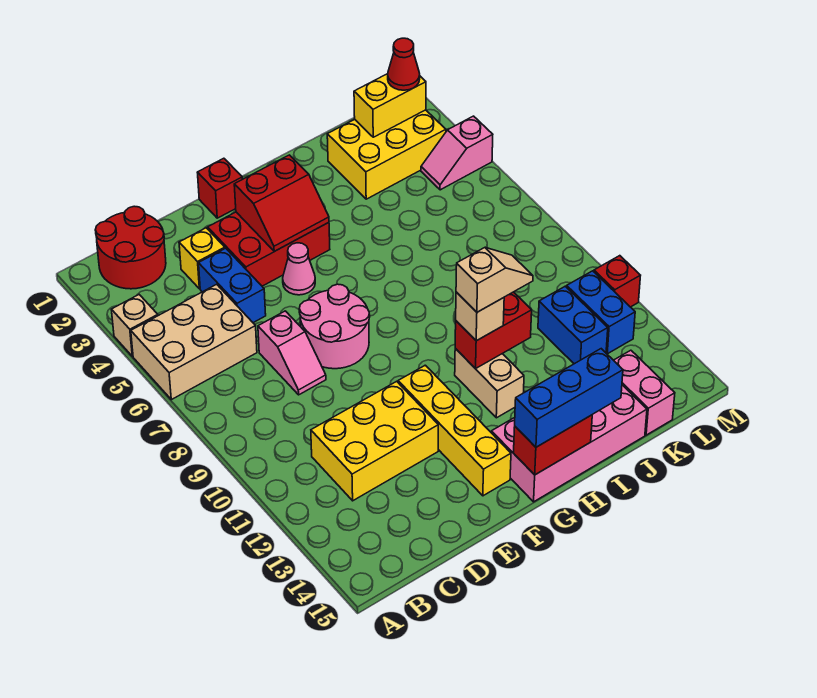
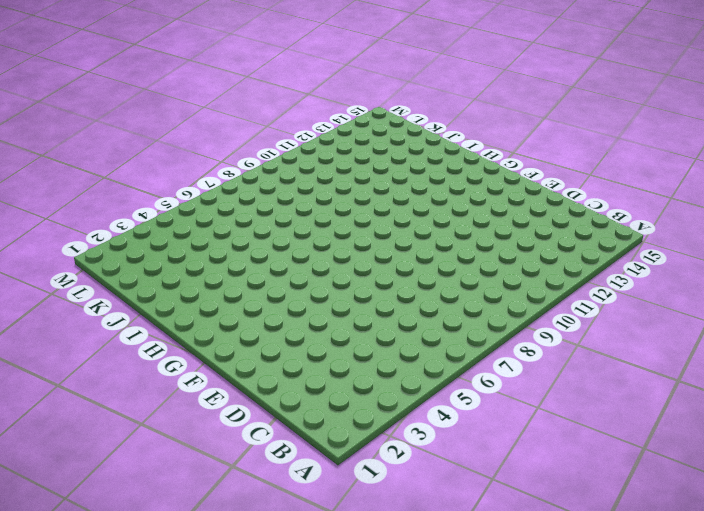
none -> tan 1x1 brick [111,295,158,356]
none -> tan 2x3 brick [131,284,257,400]
none -> red 2x2 round brick [95,206,166,289]

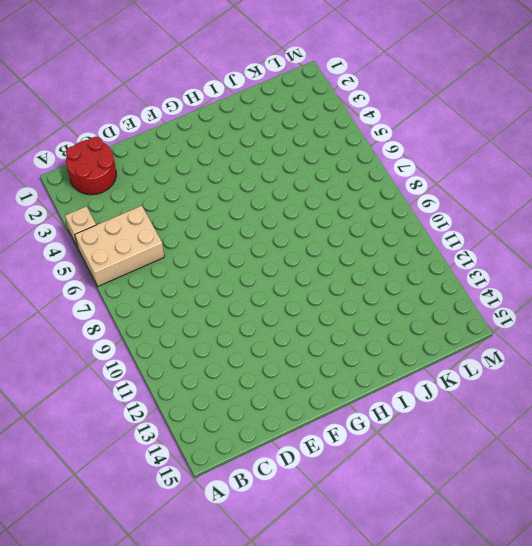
none -> yellow 2x3 brick [311,381,438,501]
none -> yellow 1x1 brick [179,228,225,289]
none -> blue 1x2 brick [199,248,266,323]

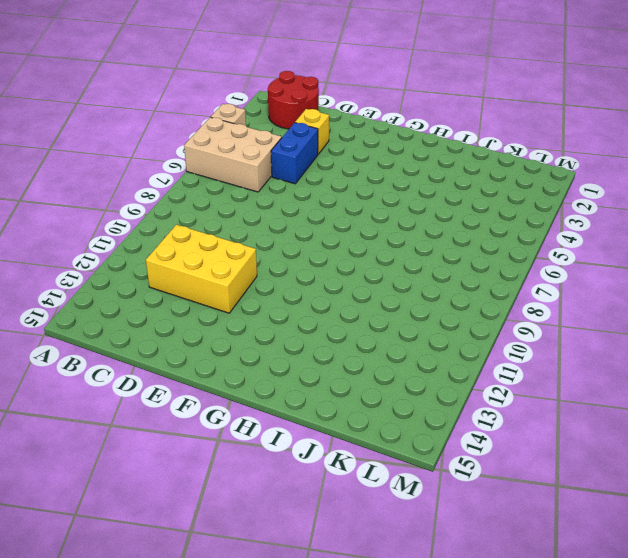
none -> pink 1x2 slope [258,311,326,395]
none -> red 2x3 brick [208,212,330,286]
none -> pink 2x2 round brick [299,284,370,369]

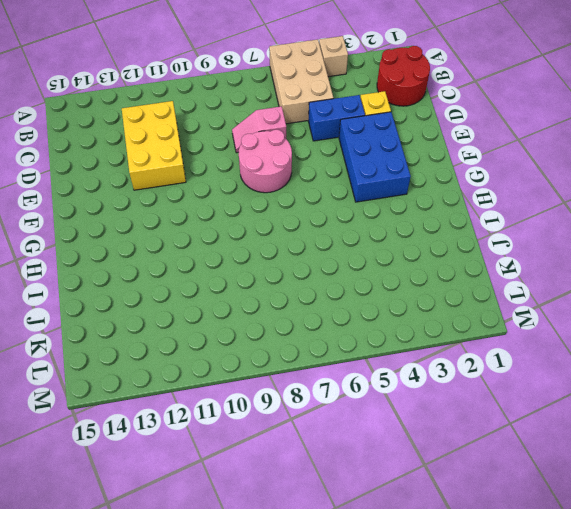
blue 2x3 brick [339,112,411,202] -> red 2x3 brick [208,212,330,286]
none -> red 1x1 brick [197,158,242,218]
none -> pink 1x1 cone [283,243,315,295]
none -> yellow 1x4 brick [398,365,511,496]

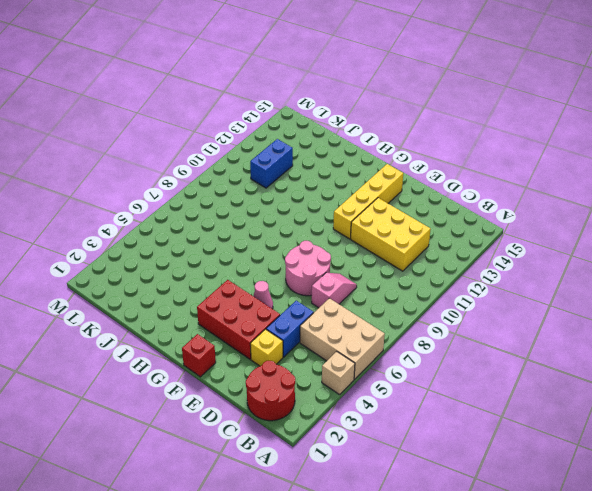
none -> pink 2x4 brick [491,385,647,502]
none -> tan 1x2 brick [455,349,524,418]
none -> yellow 2x3 brick [327,110,446,199]

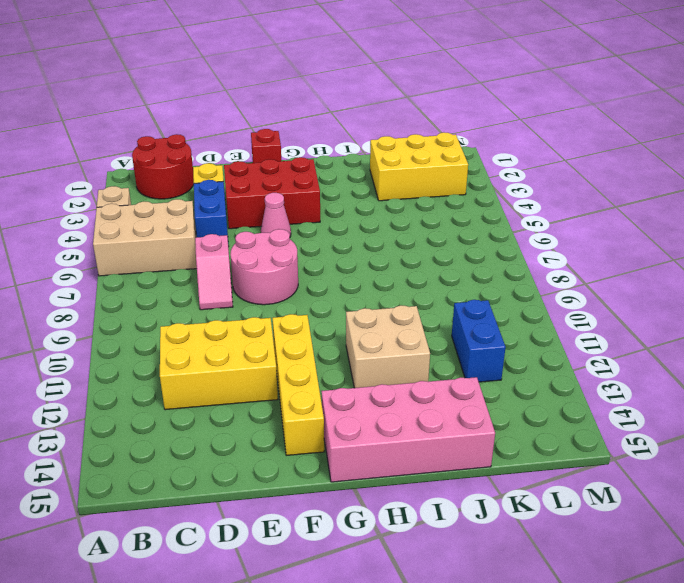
tan 2x2 brick [346,305,430,388] -> tan 1x2 brick [455,349,524,418]
none -> pink 1x2 brick [614,350,675,435]
none -> pink 1x2 slope [421,116,493,190]
none -> blue 1x2 brick [567,271,635,354]

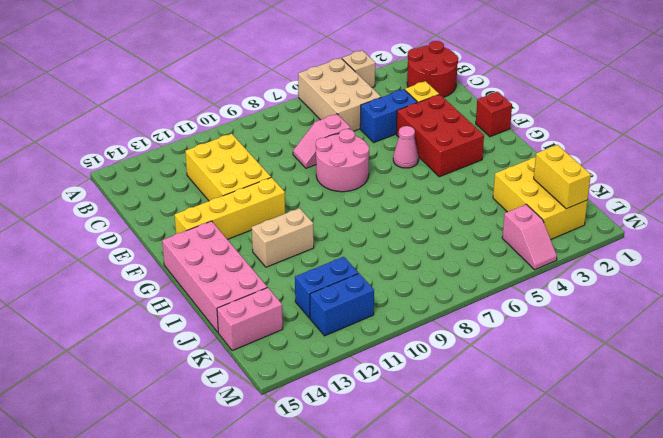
pink 1x2 slope [502,204,557,270] -> pink 1x2 slope turned to [421,116,493,190]
none -> red 1x1 brick [594,256,641,307]
none -> red 2x2 slope [234,155,329,251]
none -> red 1x2 brick [514,415,592,475]

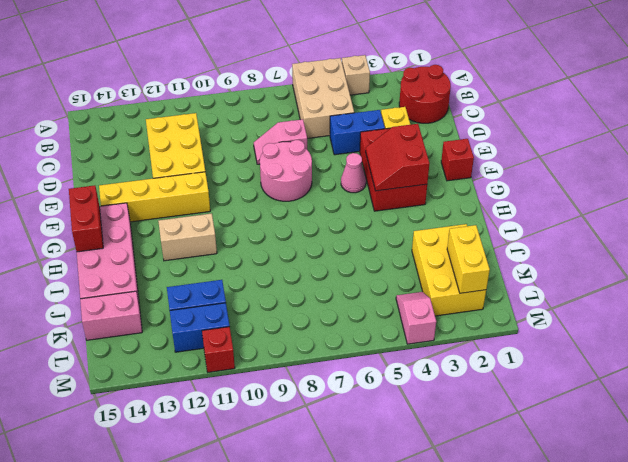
none -> red 1x2 brick [455,292,532,369]
none -> blue 1x3 brick [515,349,623,447]
none -> tan 1x1 brick [456,292,504,341]

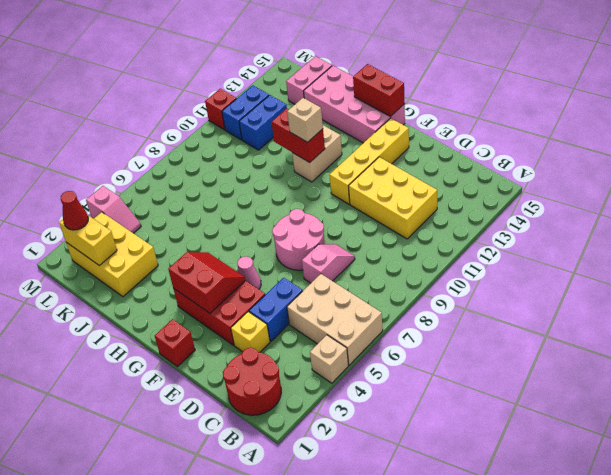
none -> blue 1x3 brick [515,349,623,447]
none -> tan 1x2 slope [456,248,533,312]

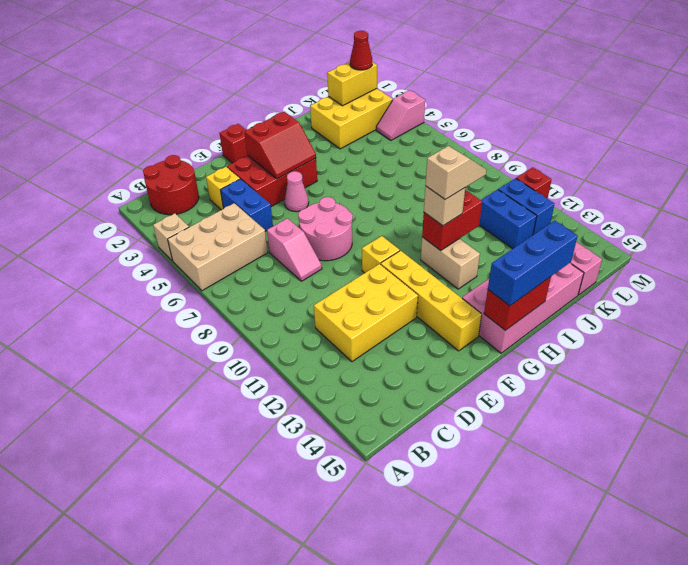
yellow 1x1 brick [362,236,400,273] -> none

